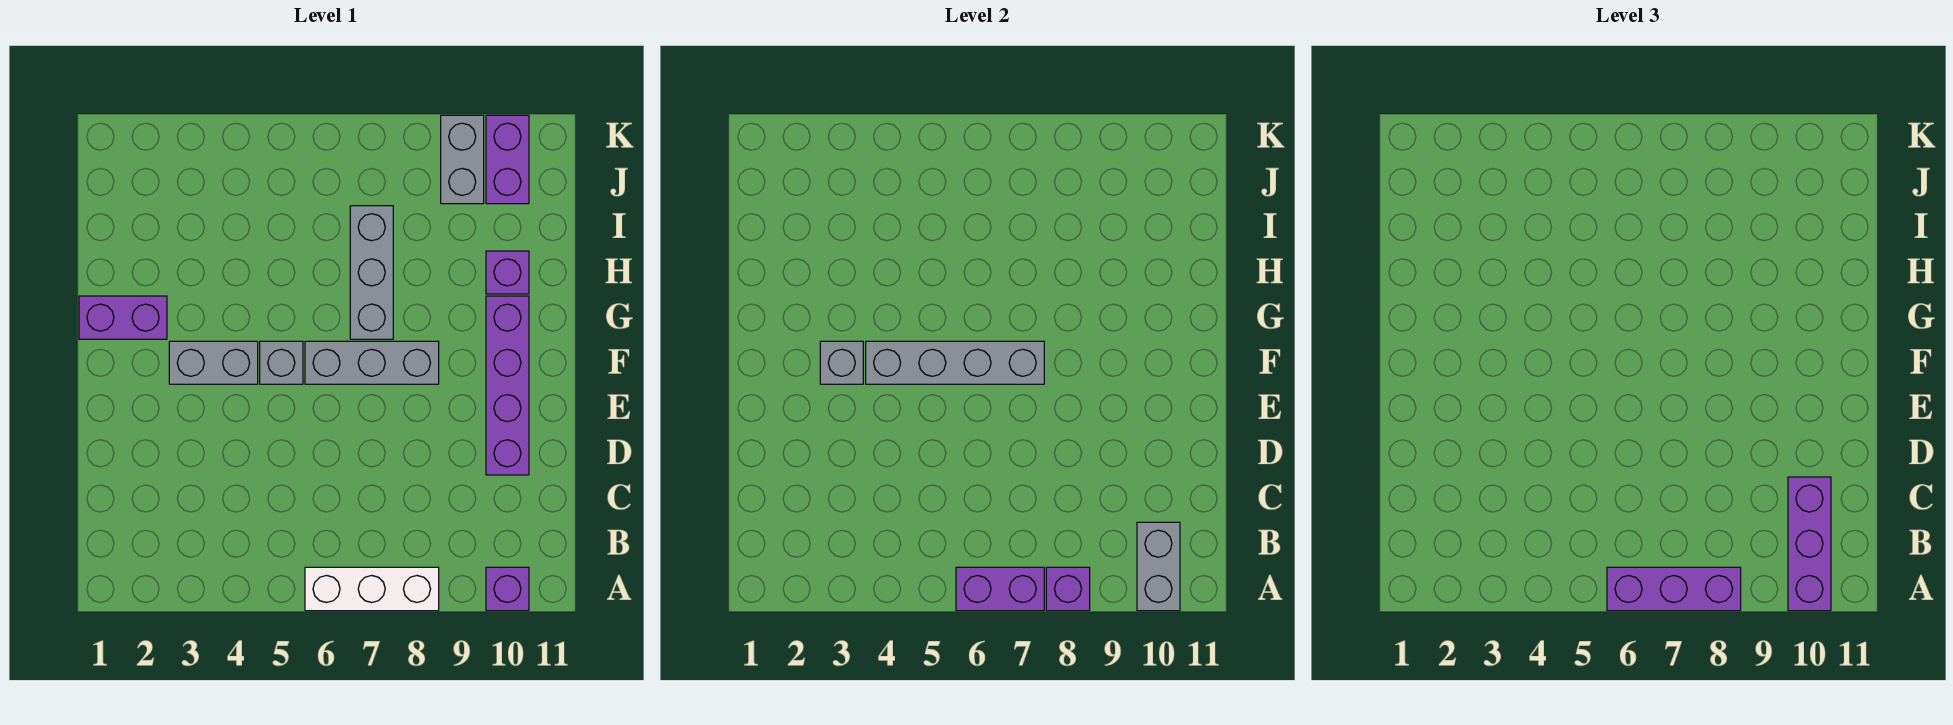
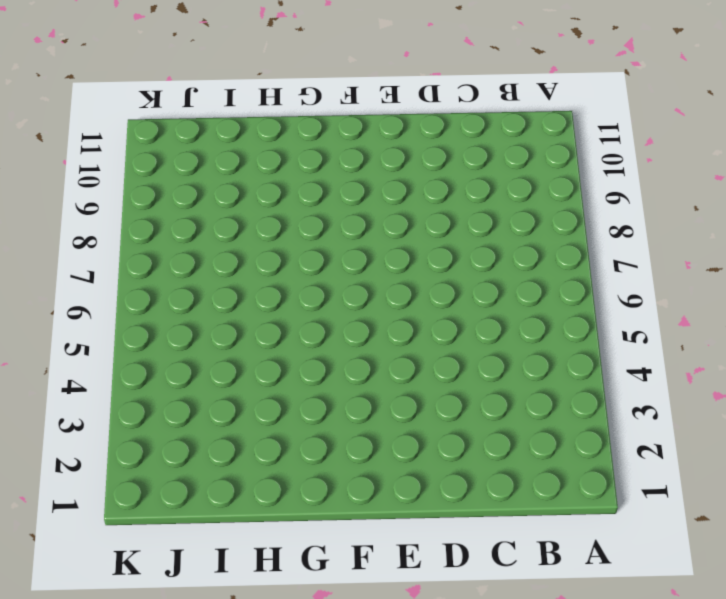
none -> white 1x3 brick [305,567,439,611]
none -> purple 1x1 brick [486,567,529,611]
none -> purple 1x4 brick [486,296,529,475]

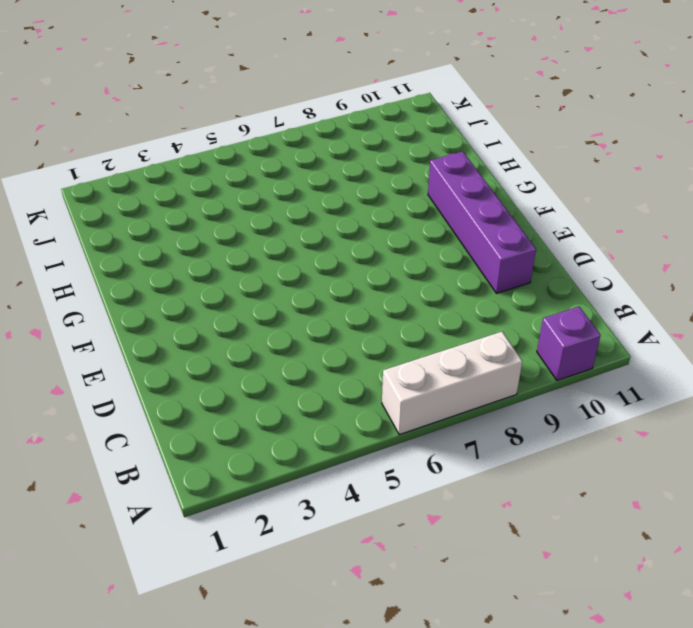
none -> grey 1x2 brick [169,341,258,384]
none -> grey 1x1 brick [260,341,303,384]
none -> grey 1x3 brick [305,341,439,384]

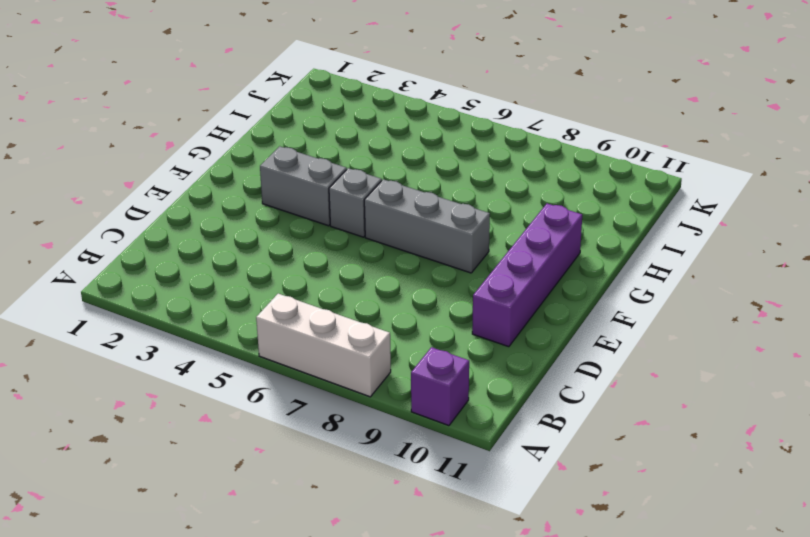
none -> purple 1x2 brick [79,296,167,339]
none -> grey 1x3 brick [350,206,393,339]
none -> purple 1x1 brick [486,251,529,294]

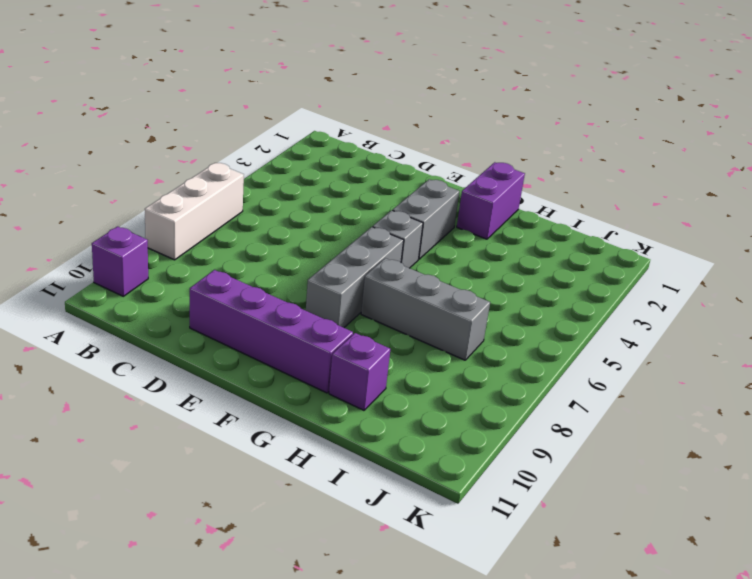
none -> grey 1x2 brick [441,115,484,204]
none -> purple 1x2 brick [486,115,529,204]
none -> purple 1x2 brick [956,567,1044,611]

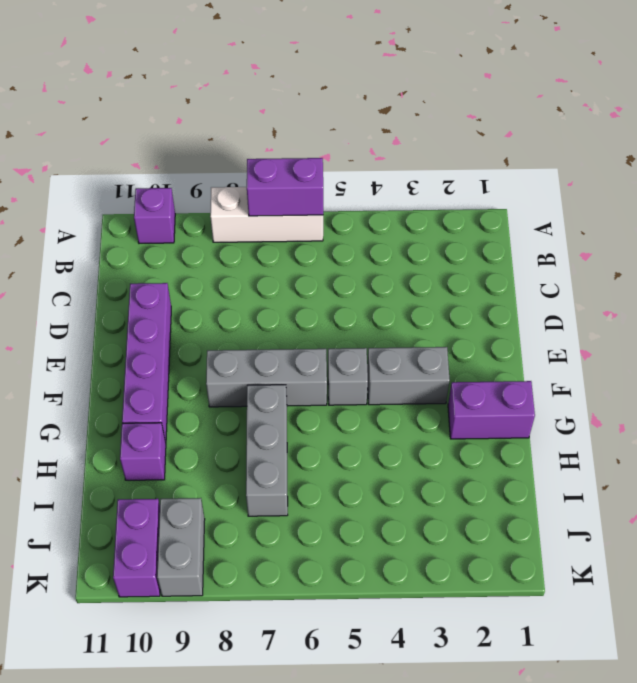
none -> purple 1x1 brick [1046,567,1090,611]
none -> grey 1x2 brick [1137,522,1180,611]
none -> grey 1x1 brick [820,341,863,384]

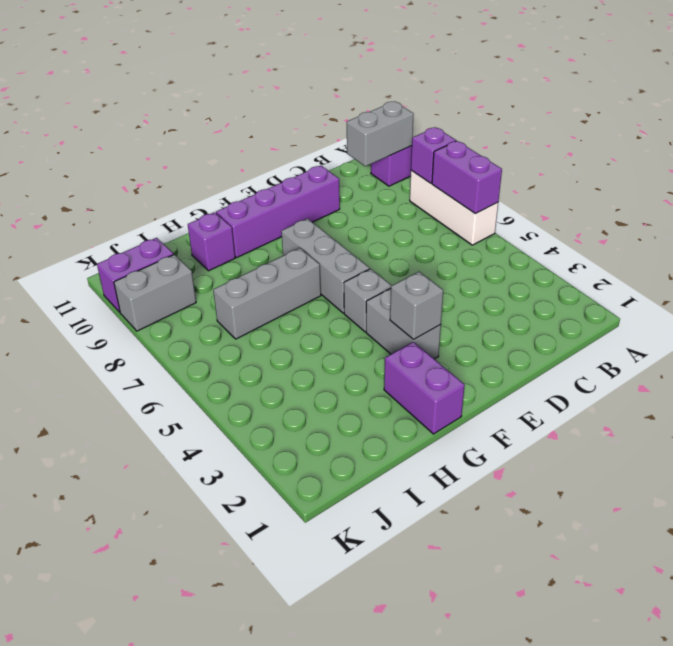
none -> grey 1x4 brick [866,341,1044,384]
none -> purple 1x3 brick [1607,567,1741,611]
none -> purple 1x3 brick [1788,477,1831,611]

